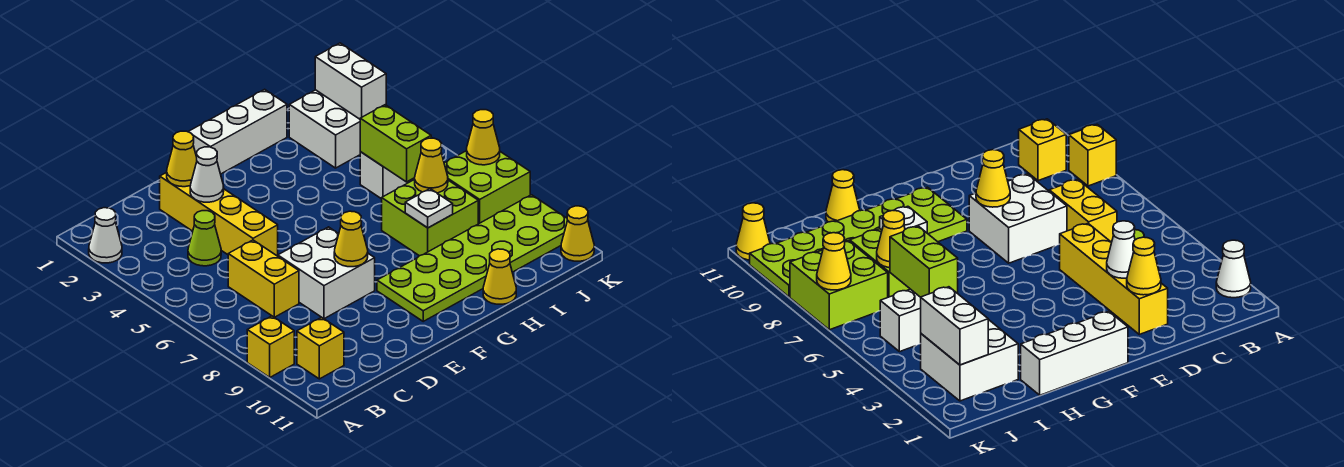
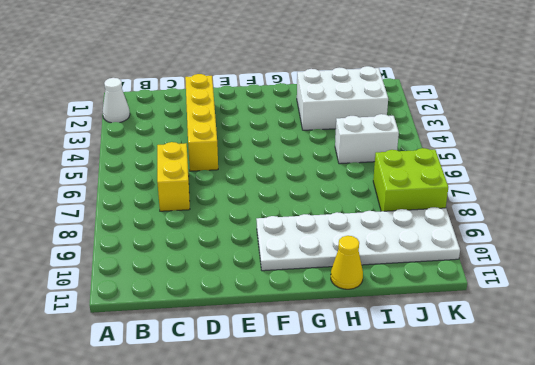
white 2x6 plate [256,207,460,271] -> lime 2x6 plate [377,195,567,321]
white 2x3 brick [297,66,388,130] -> white 2x2 brick [289,90,361,168]
none -> yellow 1x1 brick [247,316,294,377]
none -> yellow 1x1 brick [297,317,344,379]
none -> lime 1x1 cone [188,211,221,266]

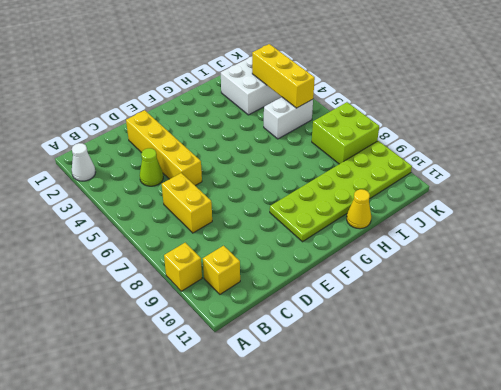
yellow 1x3 brick [252,44,315,108] -> white 1x2 brick [315,43,386,119]
none -> white 2x2 brick [278,227,375,319]
none -> white 1x3 brick [188,89,287,174]
none -> lime 2x2 brick [382,179,478,256]

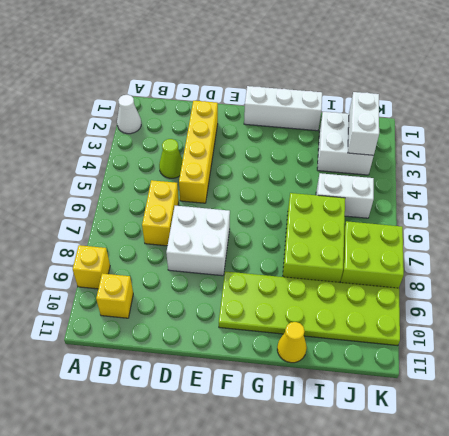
lime 2x3 brick [283,193,345,283] -> lime 2x2 brick [382,179,478,256]
none -> yellow 1x1 cone [561,206,594,261]
none -> yellow 1x1 cone [167,131,197,187]
none -> white 1x1 cone [190,147,224,202]

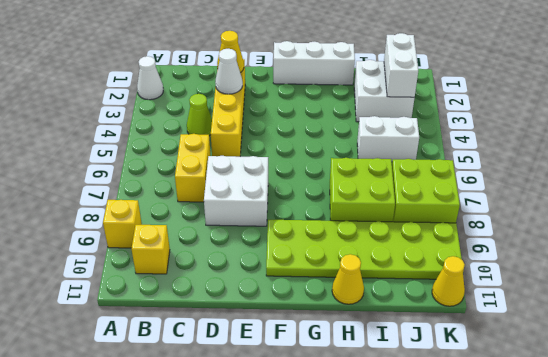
none -> yellow 1x1 cone [334,211,368,267]
none -> white 1x1 plate [405,189,453,228]
none -> lime 1x2 brick [360,105,431,182]

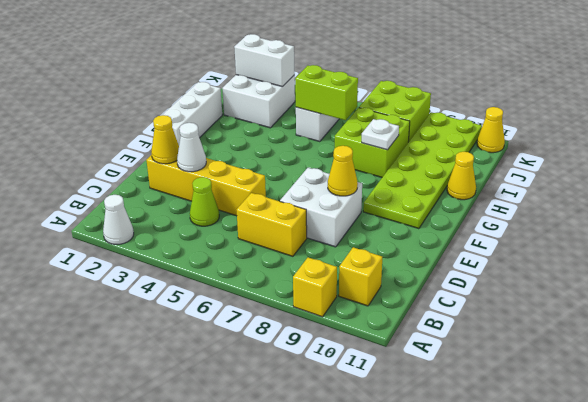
none -> yellow 1x1 cone [415,138,448,193]
none -> yellow 1x1 cone [467,110,500,165]

